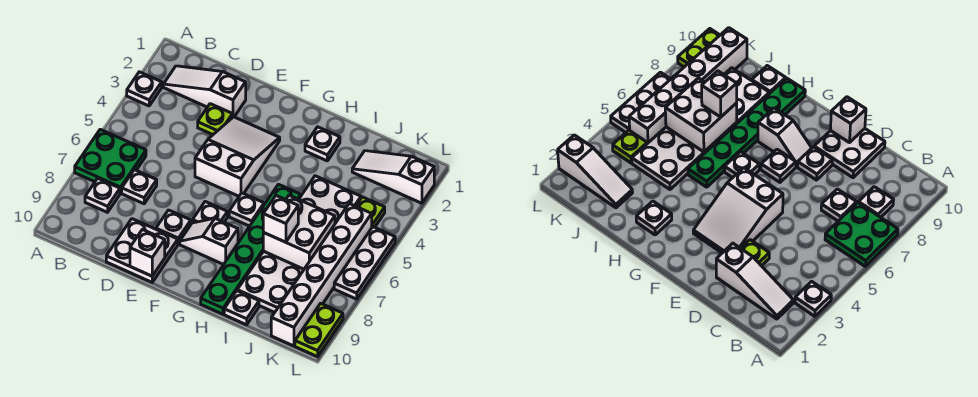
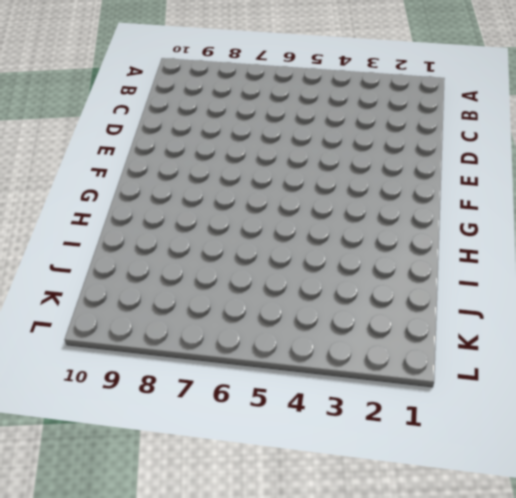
none -> white 1x1 plate [127,72,162,106]
none -> green 2x2 plate [75,129,146,193]
none -> white 1x3 slope [163,66,246,118]

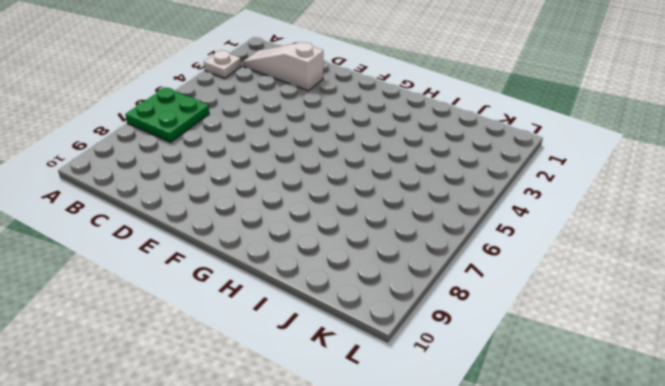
none -> white 1x1 plate [85,178,120,212]
none -> white 1x1 plate [122,170,157,204]
none -> lime 1x1 plate [198,104,232,135]

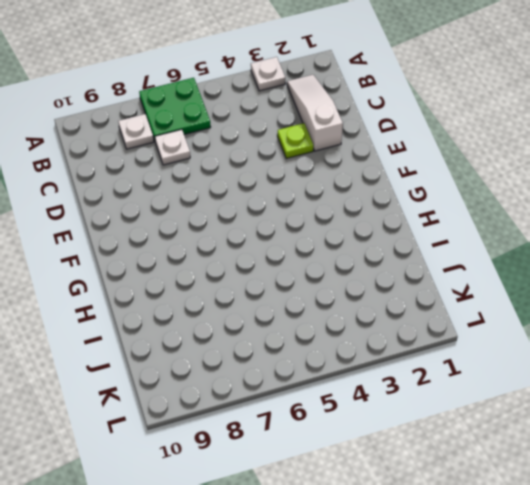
none -> white 2x2 plate [106,219,178,282]
none -> white 2x3 slope [195,117,280,196]
none -> white 1x1 plate [156,210,191,244]

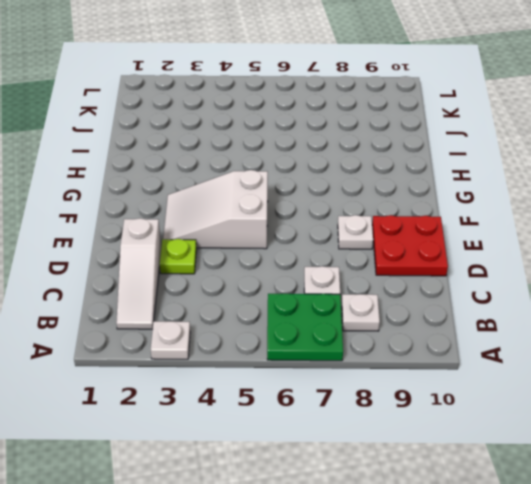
red 2x2 plate [372,215,448,276] -> white 2x2 plate [106,219,178,282]
none -> white 1x1 plate [193,202,227,223]
none -> white 1x2 slope [180,218,238,265]
none -> white 1x1 plate [229,193,264,226]

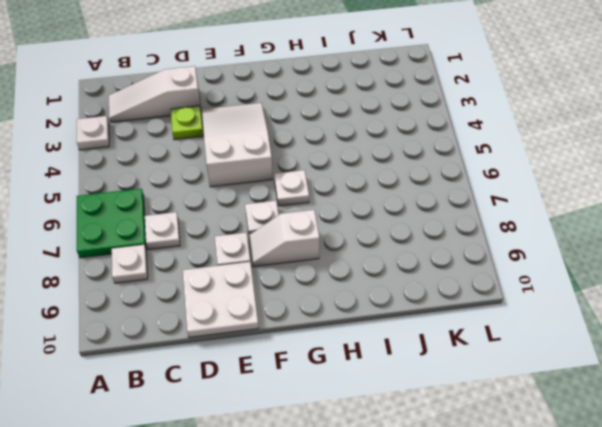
none -> white 1x1 plate [305,127,340,161]
none -> green 1x6 plate [201,184,301,314]
none -> white 2x6 plate [237,176,361,312]

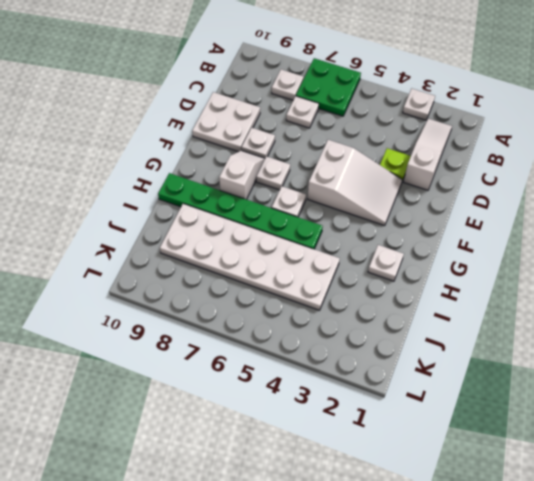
none -> white 1x1 plate [224,291,259,325]
none -> white 1x3 slope [352,151,434,203]
none -> lime 1x1 plate [356,197,385,227]

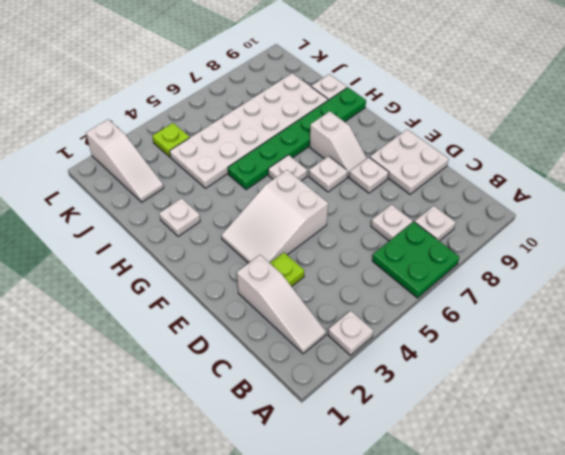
none -> white 1x6 brick [271,204,372,346]
none -> white 1x3 plate [334,227,395,299]
none -> lime 1x2 plate [295,303,343,357]

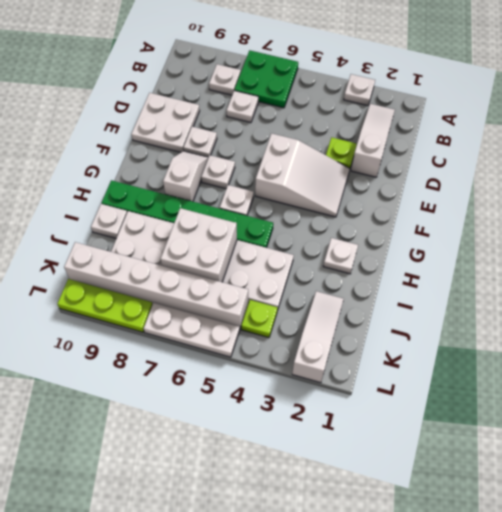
lime 1x3 plate [57,279,153,332] -> lime 1x2 plate [295,303,343,357]
none -> white 1x1 brick [130,230,165,276]
none -> white 1x1 brick [263,196,298,242]

